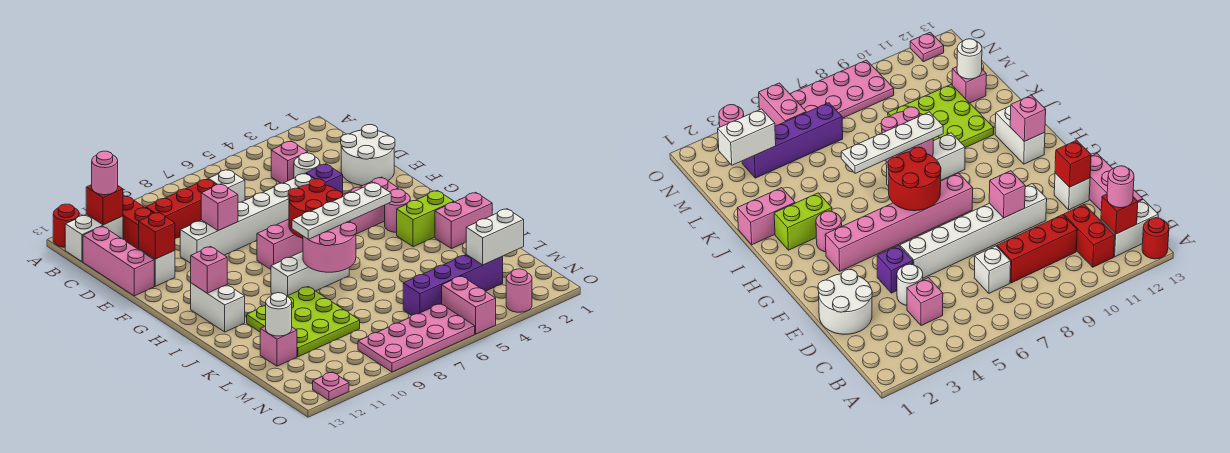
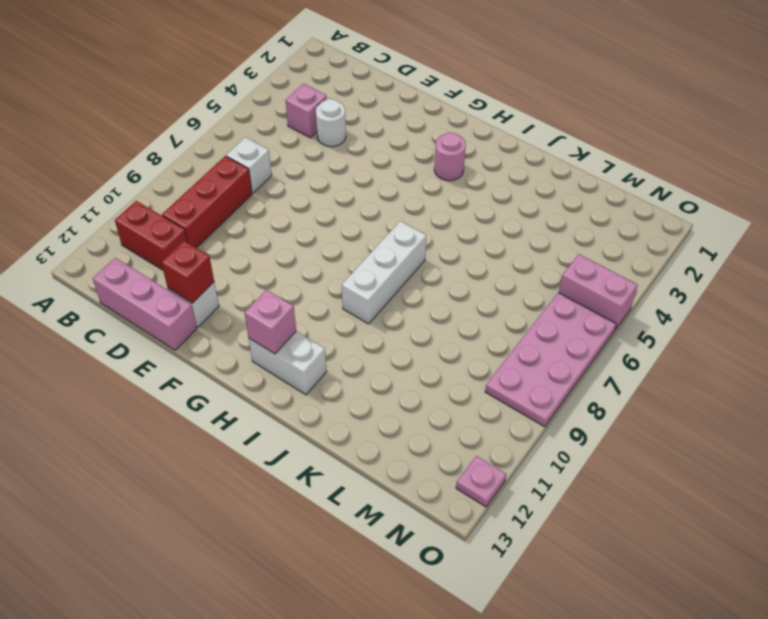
none -> red 1x1 round brick [53,204,79,247]
none -> white 1x2 brick [65,214,123,262]
none -> white 2x2 round brick [341,125,395,186]
none -> purple 1x1 brick [306,164,343,194]

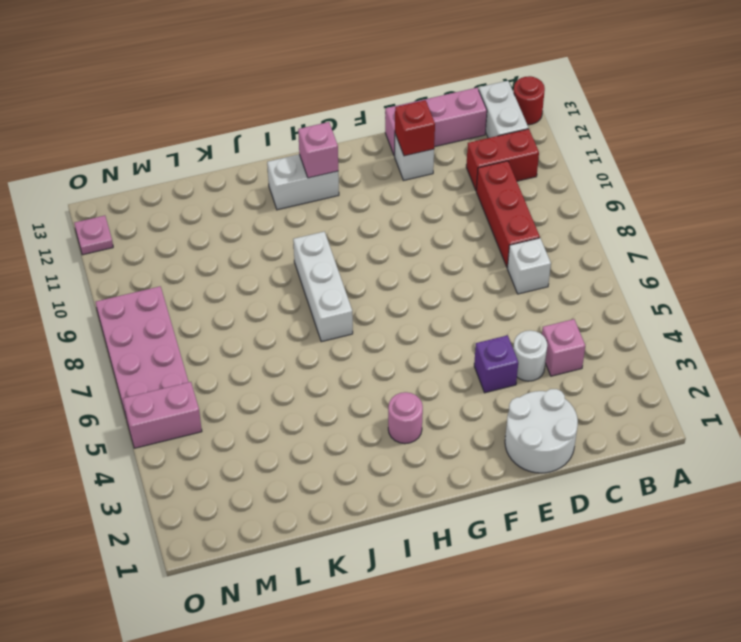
none -> white 1x6 brick [180,173,313,263]
none -> pink 1x6 brick [257,177,398,269]
none -> lime 1x2 brick [397,191,454,247]
none -> pink 1x2 brick [435,192,492,249]

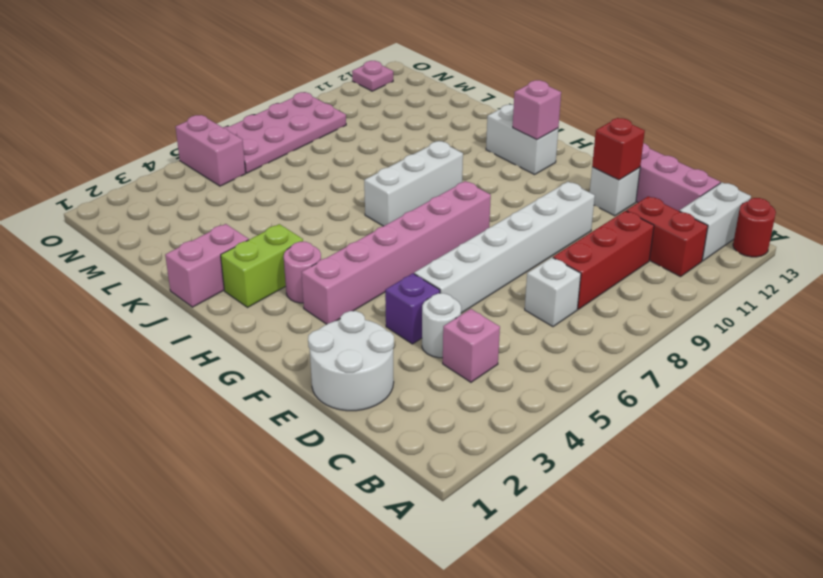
none -> lime 3x3 plate [247,287,360,357]
none -> pink 1x1 brick [260,326,297,366]
none -> purple 1x4 brick [403,254,503,315]
none -> pink 1x1 round brick [506,269,532,312]

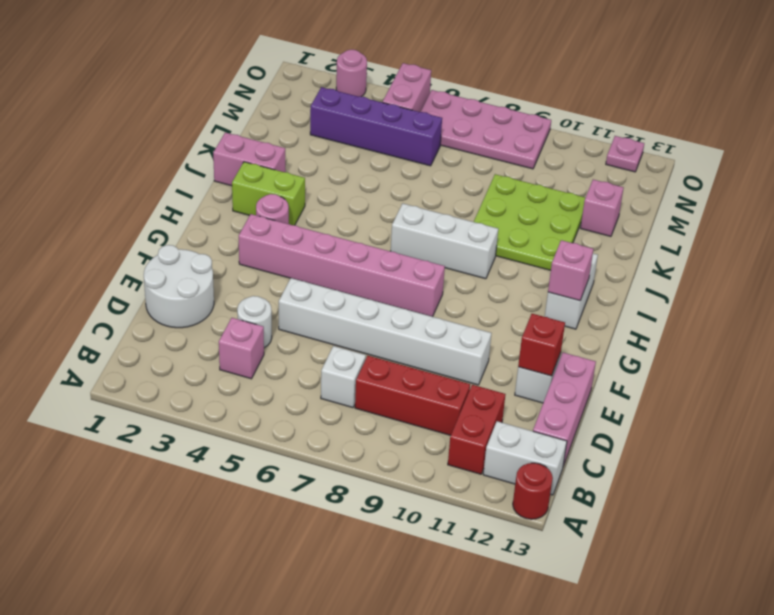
none -> purple 1x1 brick [306,164,343,194]
none -> red 1x1 brick [86,185,123,225]
none -> pink 1x1 brick [201,184,238,231]
none -> red 2x2 round brick [288,179,343,238]

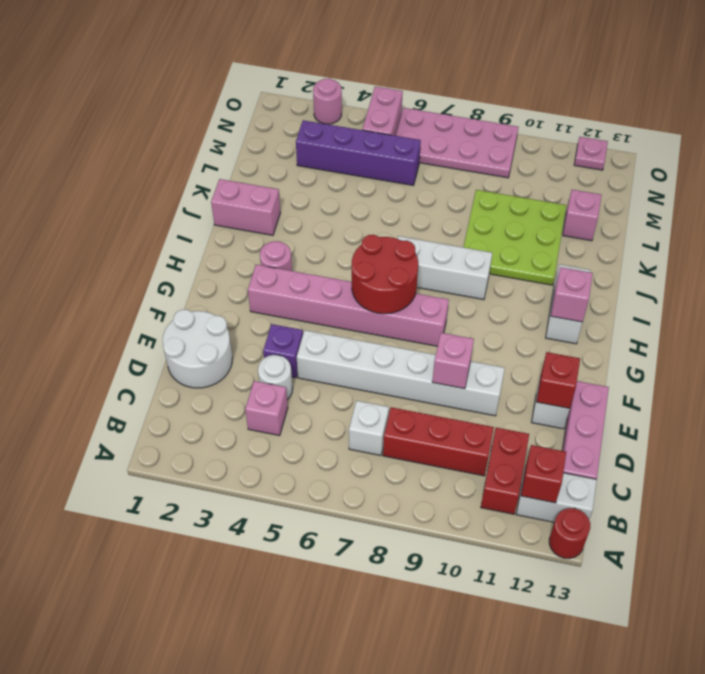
none -> lime 1x2 brick [397,191,454,247]
none -> pink 2x2 round brick [303,221,357,272]
none -> white 1x1 round brick [266,293,292,336]
none -> white 1x2 brick [466,209,524,265]

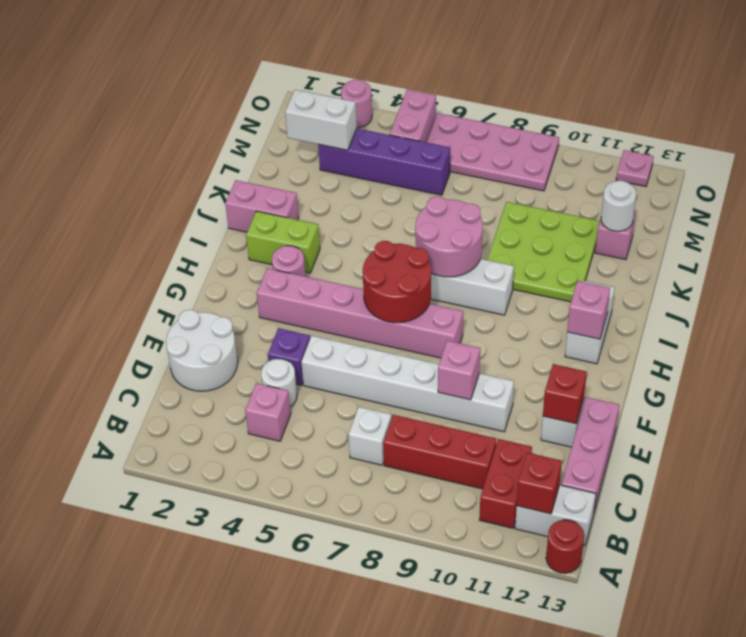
none -> pink 1x1 round brick [92,151,118,195]
none -> white 1x4 plate [292,182,391,239]

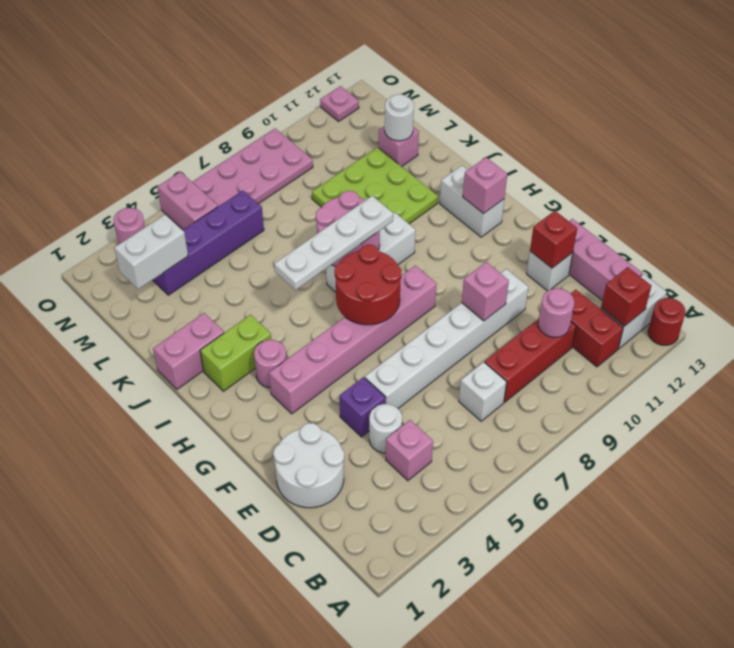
pink 1x1 round brick [538,288,574,337] -> pink 1x1 round brick moved to [92,151,118,195]

